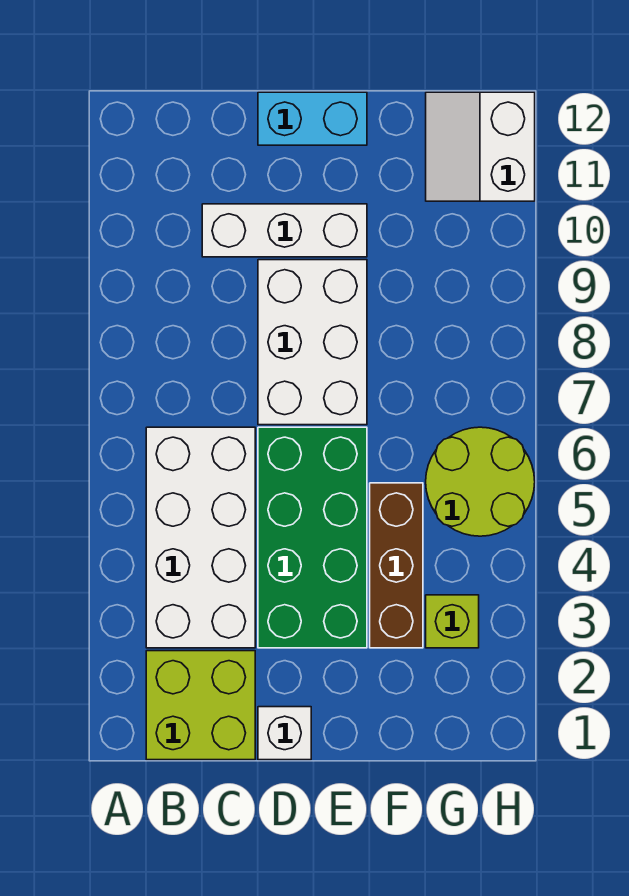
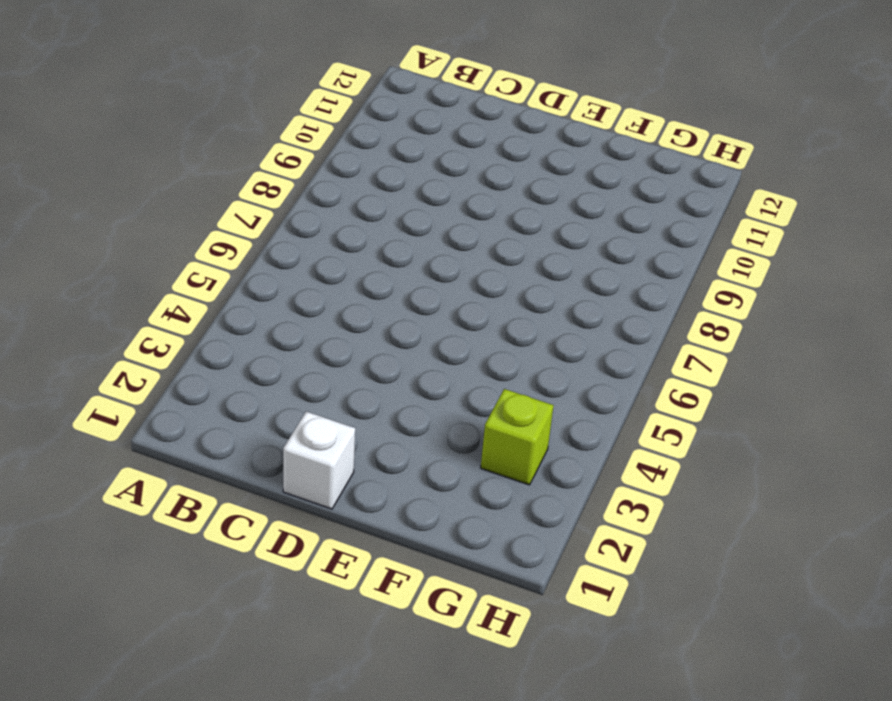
none -> lime 2x2 brick [146,651,255,760]
none -> white 2x4 brick [146,427,255,648]

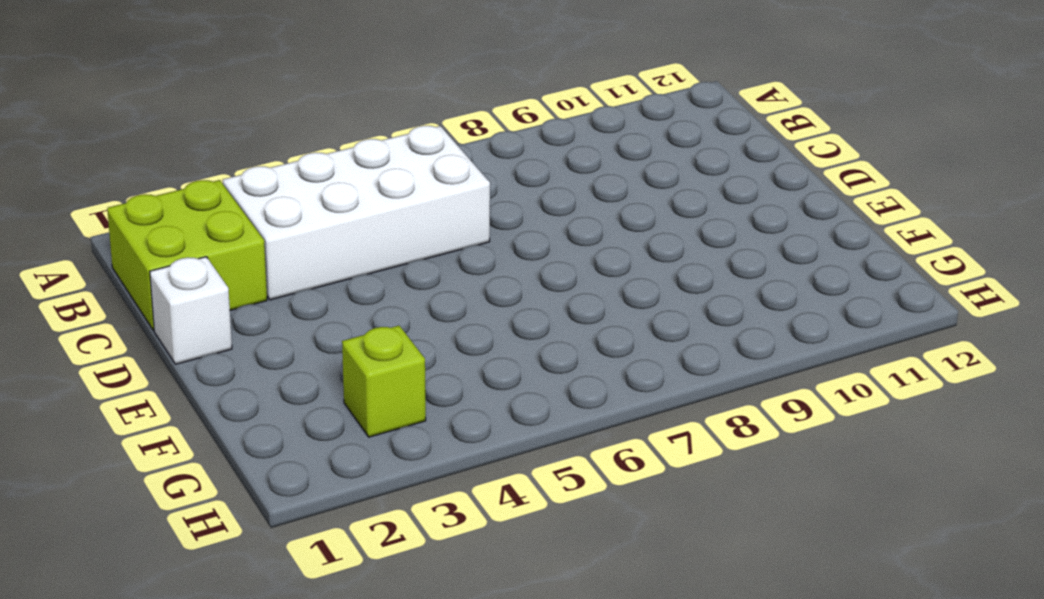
none -> white 1x3 brick [202,204,367,257]
none -> green 2x4 brick [258,427,367,648]

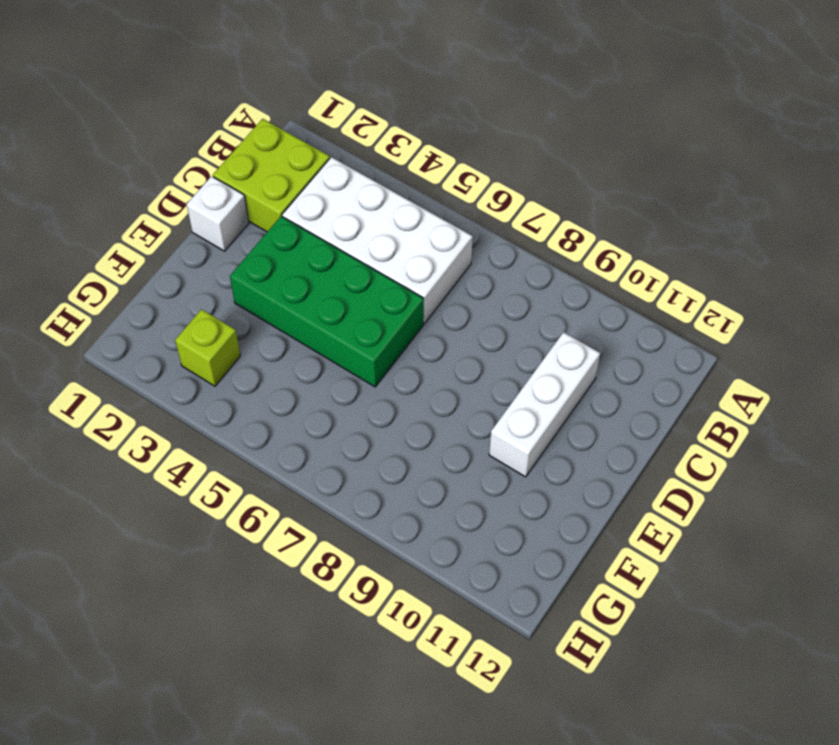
none -> white 2x3 brick [258,260,367,425]
none -> cyan 1x2 brick [258,92,367,145]

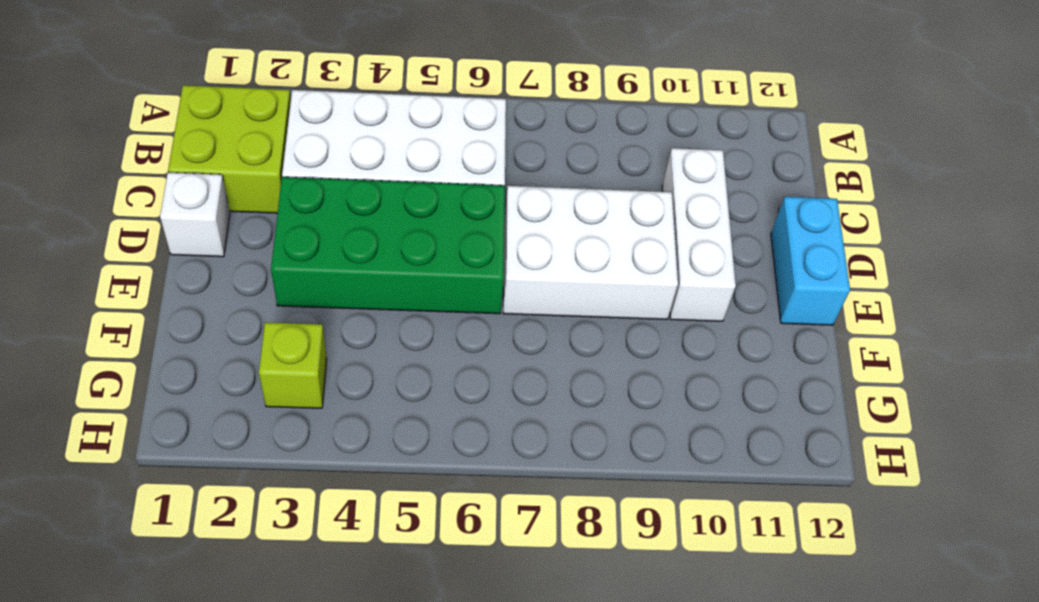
none -> brown 1x3 brick [370,483,423,648]
none -> lime 2x2 round brick [426,427,535,536]

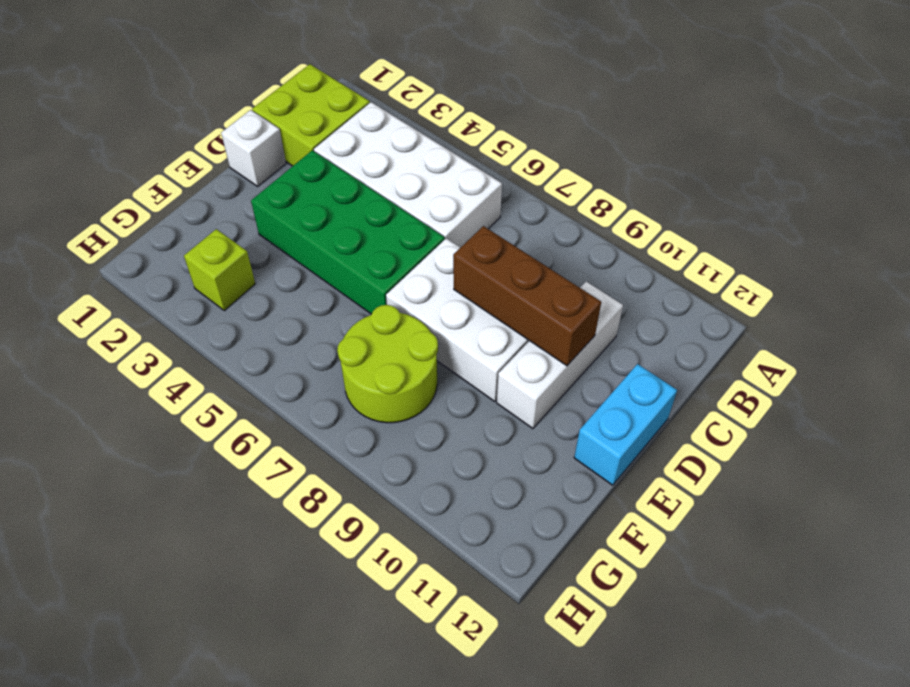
brown 1x3 brick [453,226,601,366] -> brown 1x3 brick moved to [370,483,423,648]
lime 2x2 round brick [337,305,438,423] -> lime 2x2 round brick moved to [426,427,535,536]
none -> white 2x2 slope [426,92,535,201]

